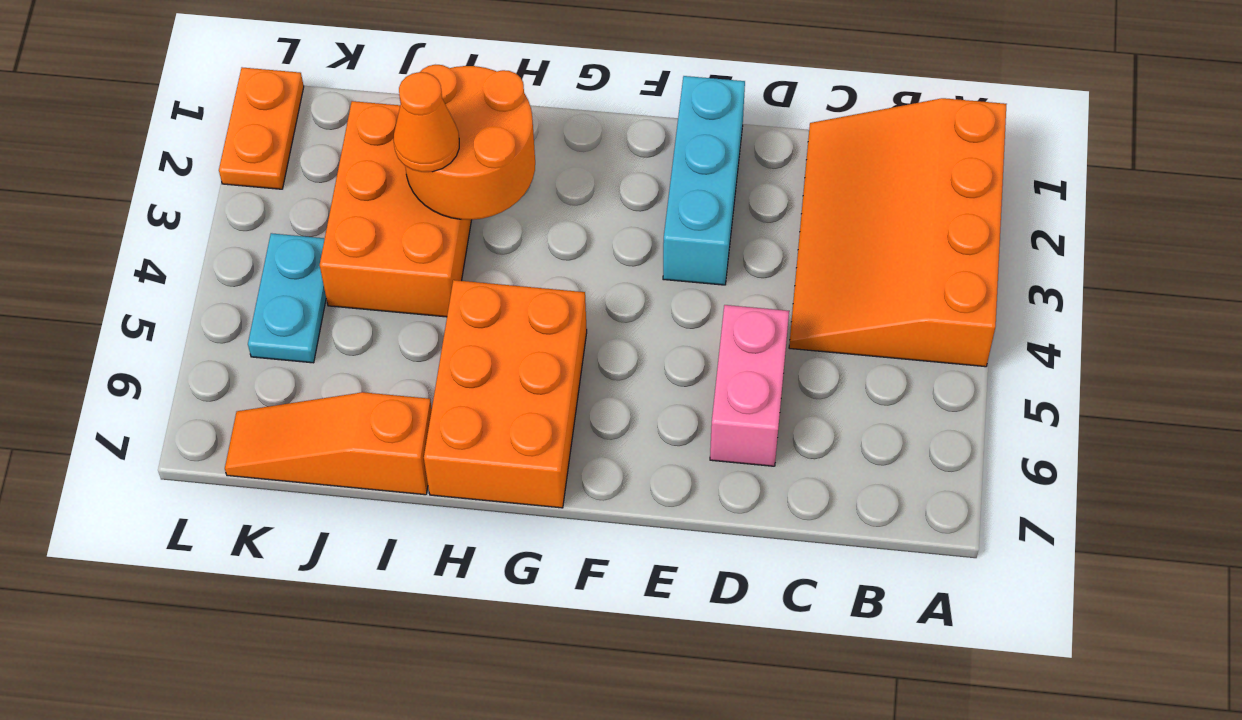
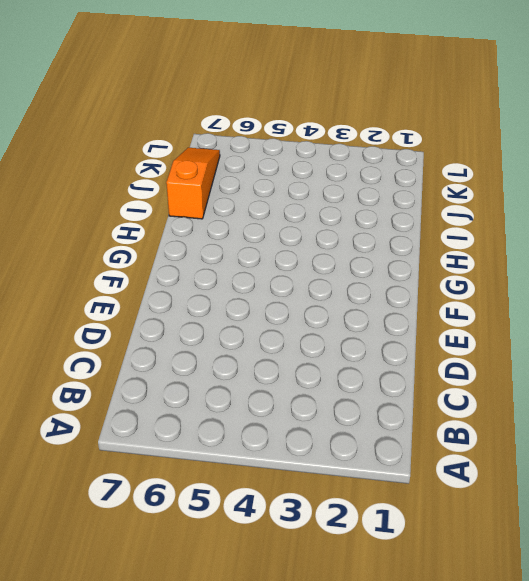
none -> orange 3x4 slope [789,98,1007,367]
none -> pink 1x2 brick [710,305,789,466]

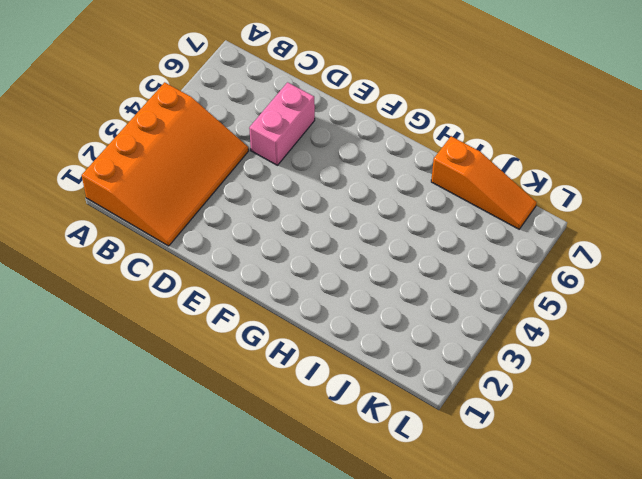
none -> cyan 1x3 brick [663,76,745,285]
none -> orange 2x3 brick [424,280,587,508]

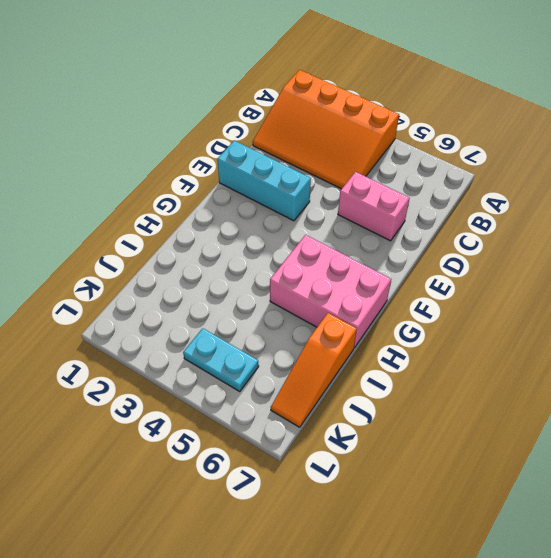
pink 2x3 brick [270,235,391,348] -> orange 2x3 brick [424,280,587,508]
none -> orange 2x3 brick [320,101,471,317]
none -> orange 1x2 plate [219,67,304,189]

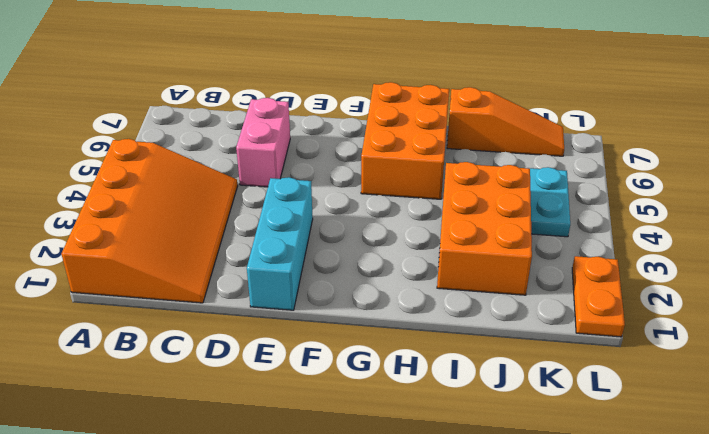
none -> orange 2x2 round brick [405,65,535,220]
none -> orange 1x1 cone [394,72,459,172]

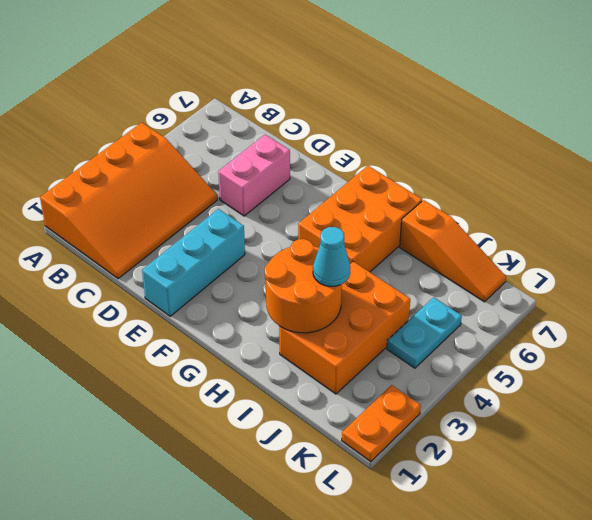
cyan 1x1 cone [313,227,350,286] -> orange 1x1 cone [394,72,459,172]

